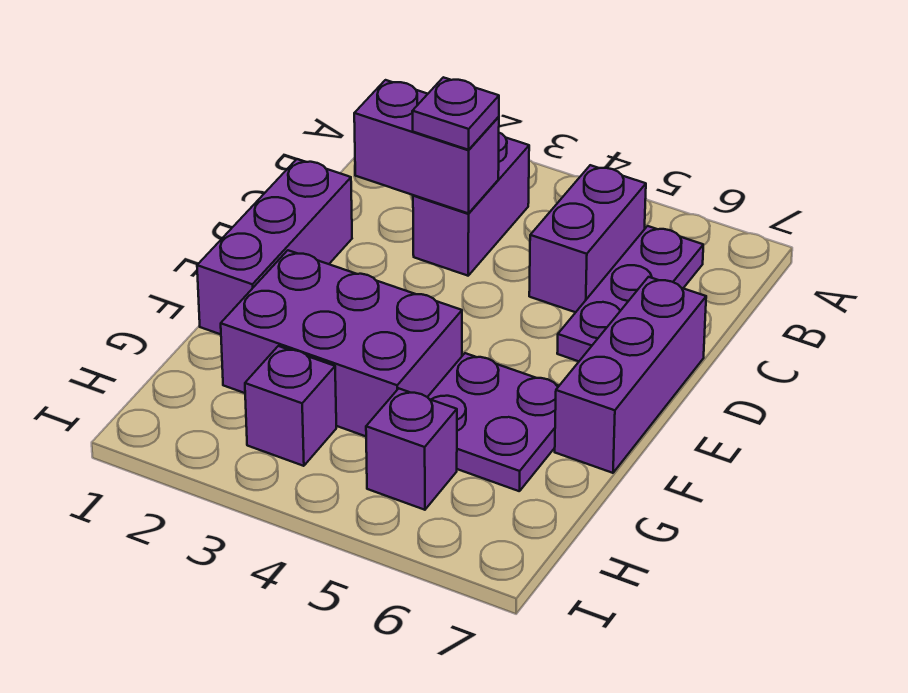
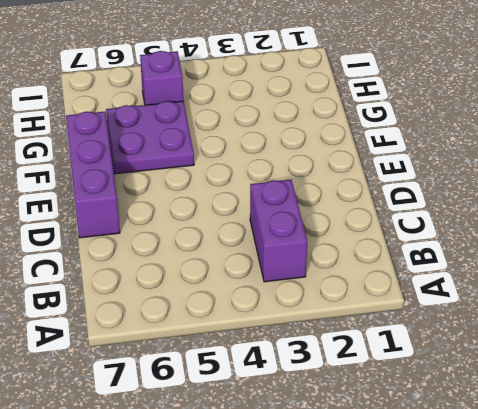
none -> purple 1x2 brick [529,165,646,312]
none -> purple 1x3 plate [557,226,703,361]

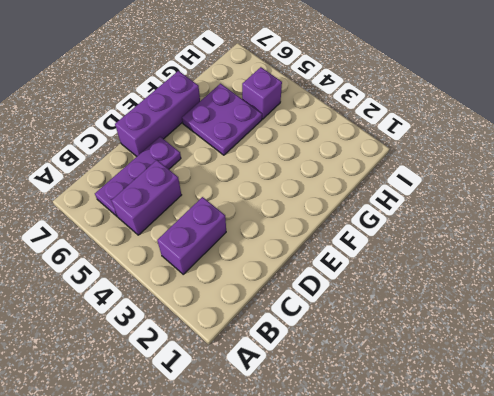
none -> purple 1x3 brick [197,159,352,334]
none -> purple 2x3 brick [221,250,462,436]

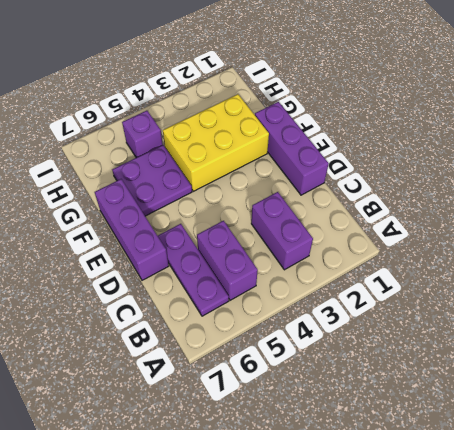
yellow 2x3 brick [163,94,269,191] -> purple 2x3 brick [221,250,462,436]
none -> purple 1x1 brick [245,346,336,466]
none -> purple 1x2 brick [354,80,499,214]

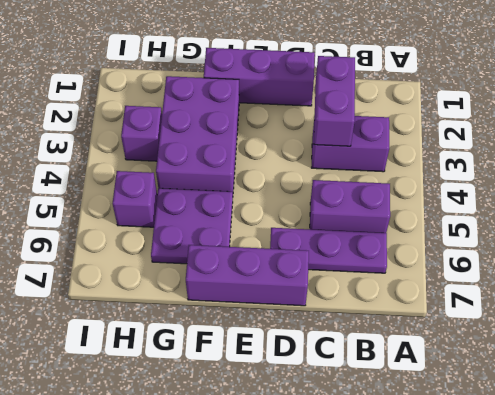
none -> purple 1x1 plate [412,77,499,150]

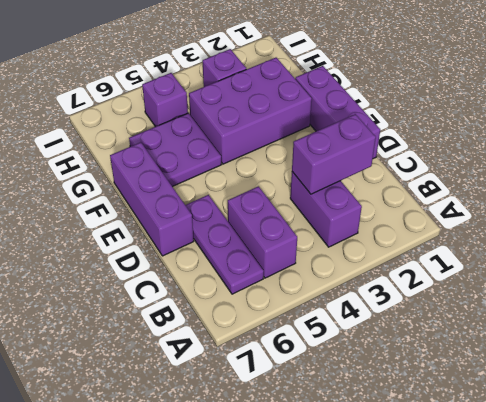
none -> purple 1x1 plate [412,77,499,150]

